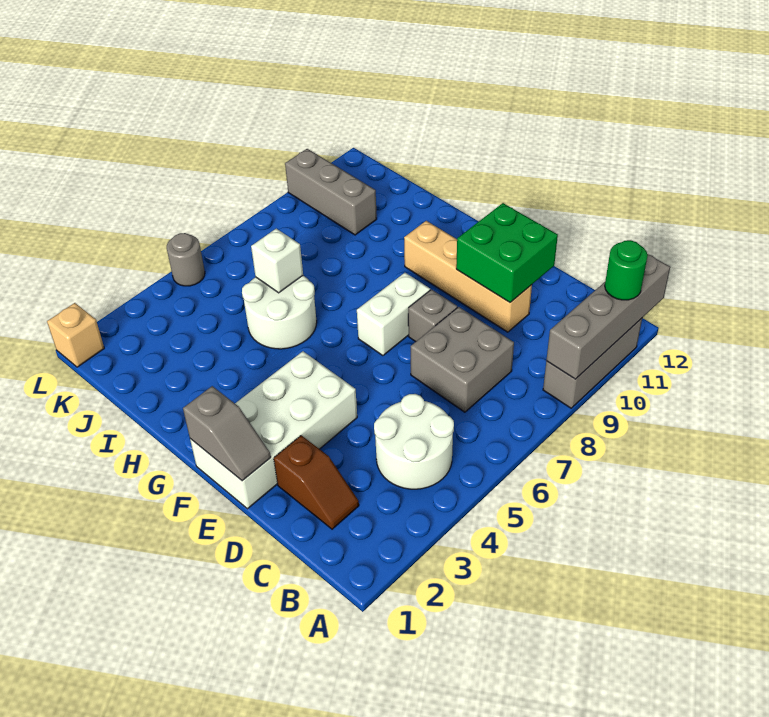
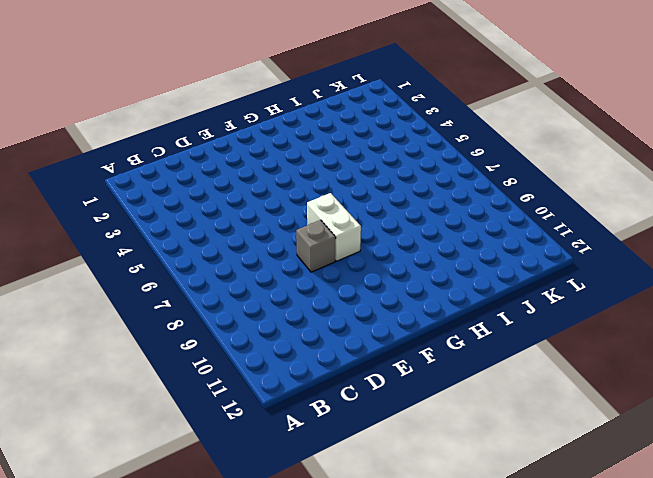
none -> grey 1x3 brick [543,318,642,408]
none -> white 2x2 round brick [374,394,454,489]
none -> brown 1x2 slope [274,435,359,529]

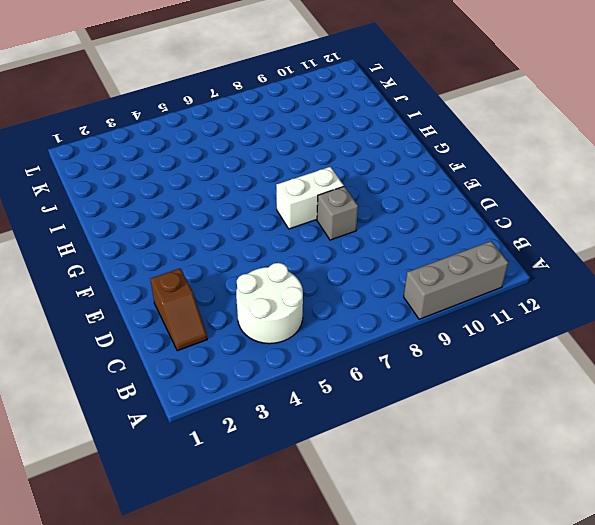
none -> grey 2x2 brick [411,307,514,412]
none -> tan 1x4 brick [404,221,532,332]
none -> white 2x4 brick [190,351,357,509]

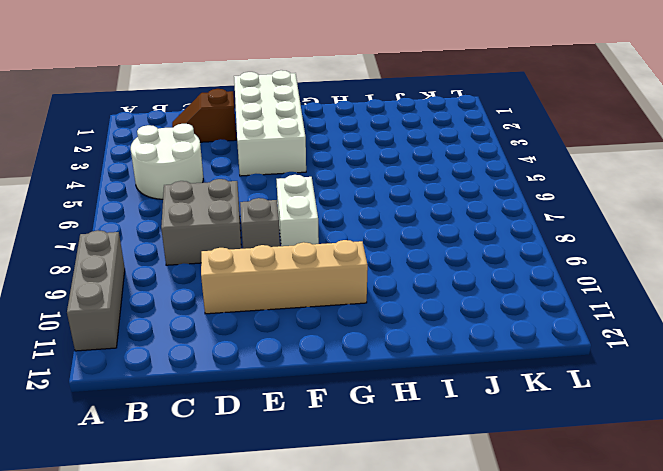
none -> white 2x2 round brick [242,276,317,349]
none -> grey 1x3 brick [285,149,377,235]
none -> tan 1x1 brick [47,303,104,367]

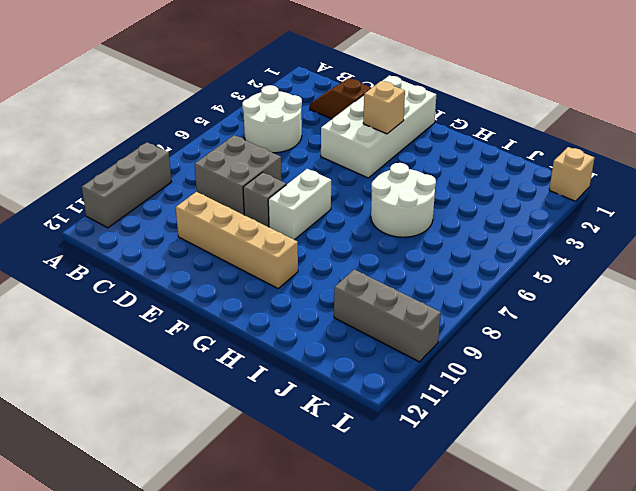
tan 1x1 brick [363,81,405,134] -> none
none -> grey 1x1 round brick [167,233,205,286]
none -> grey 1x4 brick [546,254,670,379]
none -> green 2x2 brick [456,203,558,302]

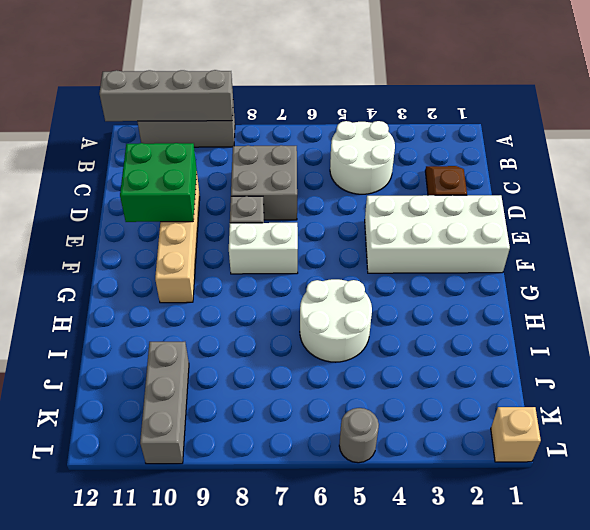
none -> grey 1x2 slope [183,386,271,481]
none -> white 1x1 brick [251,229,303,293]
none -> green 1x1 round brick [605,240,648,300]

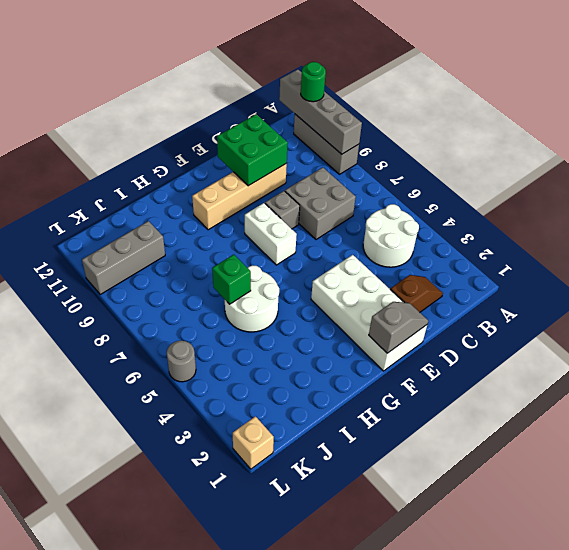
green 1x1 brick [212,255,251,304] -> white 1x1 brick [251,229,303,293]

